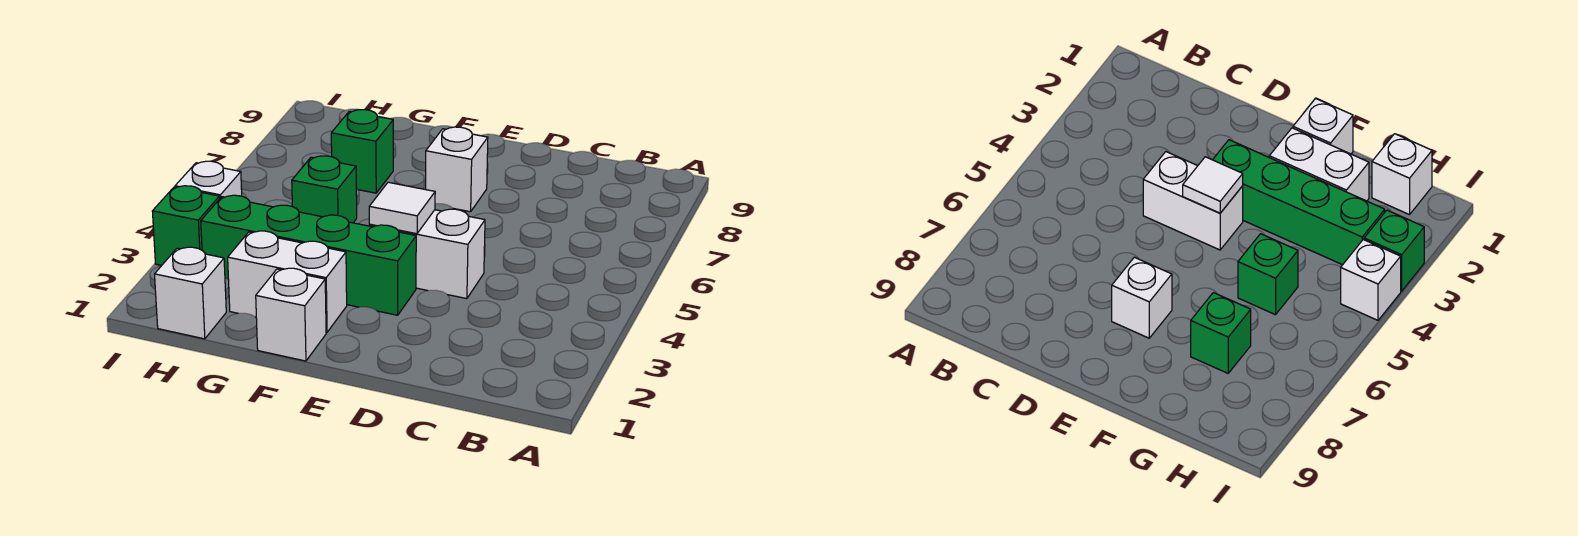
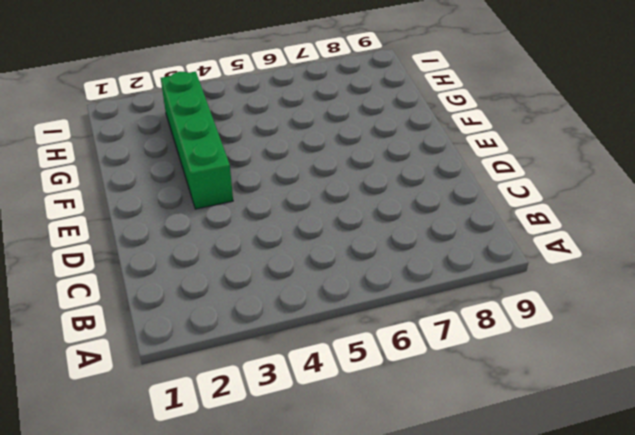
none -> white 1x2 brick [369,209,485,299]
none -> white 1x1 brick [426,127,488,212]

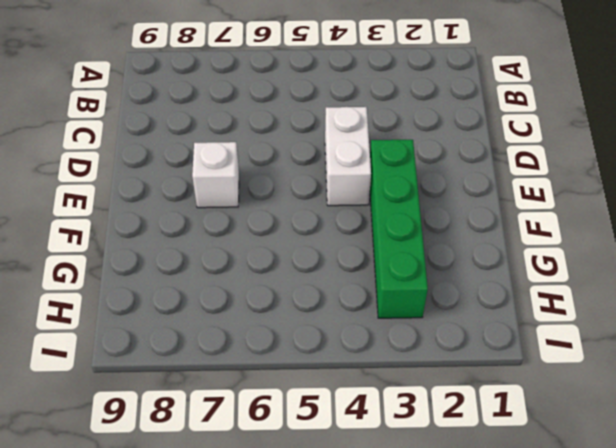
none -> white 1x1 brick [256,268,326,361]
none -> white 1x2 brick [228,231,347,332]

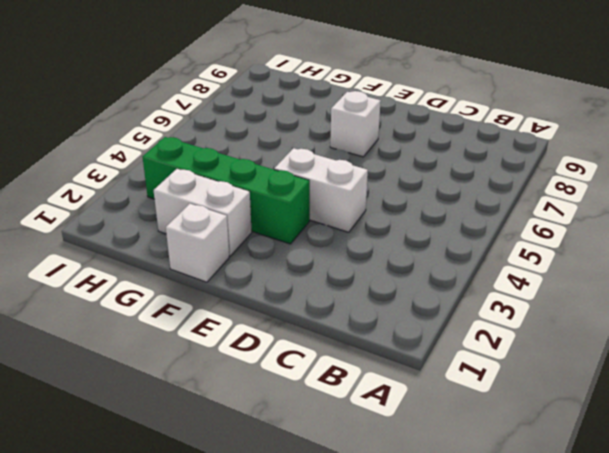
none -> green 1x1 brick [292,156,357,223]
none -> green 1x1 brick [331,110,393,193]

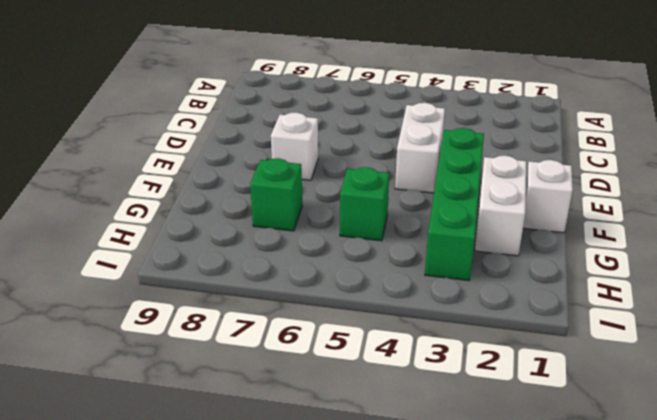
none -> white 1x1 brick [155,247,226,339]
none -> green 1x1 brick [152,186,220,266]

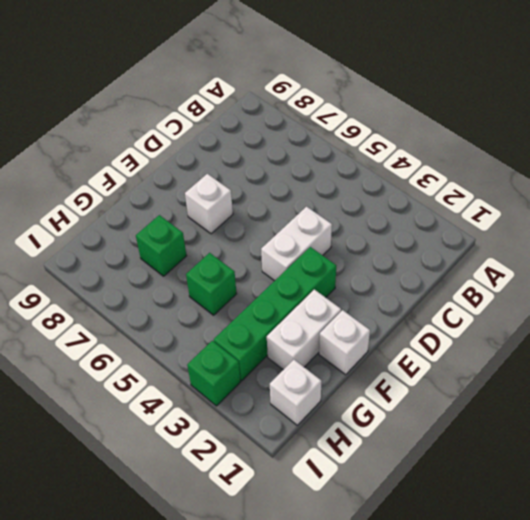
none -> white 1x1 brick [175,161,242,198]
none -> white 1x1 tile [369,182,435,234]

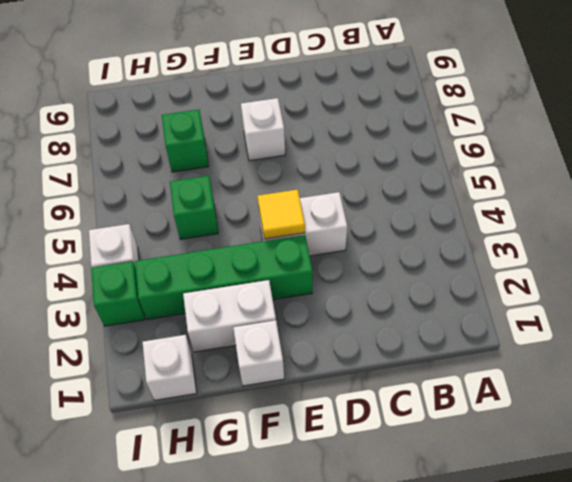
yellow 1x1 tile [258,190,305,239] -> white 1x1 tile [369,182,435,234]

